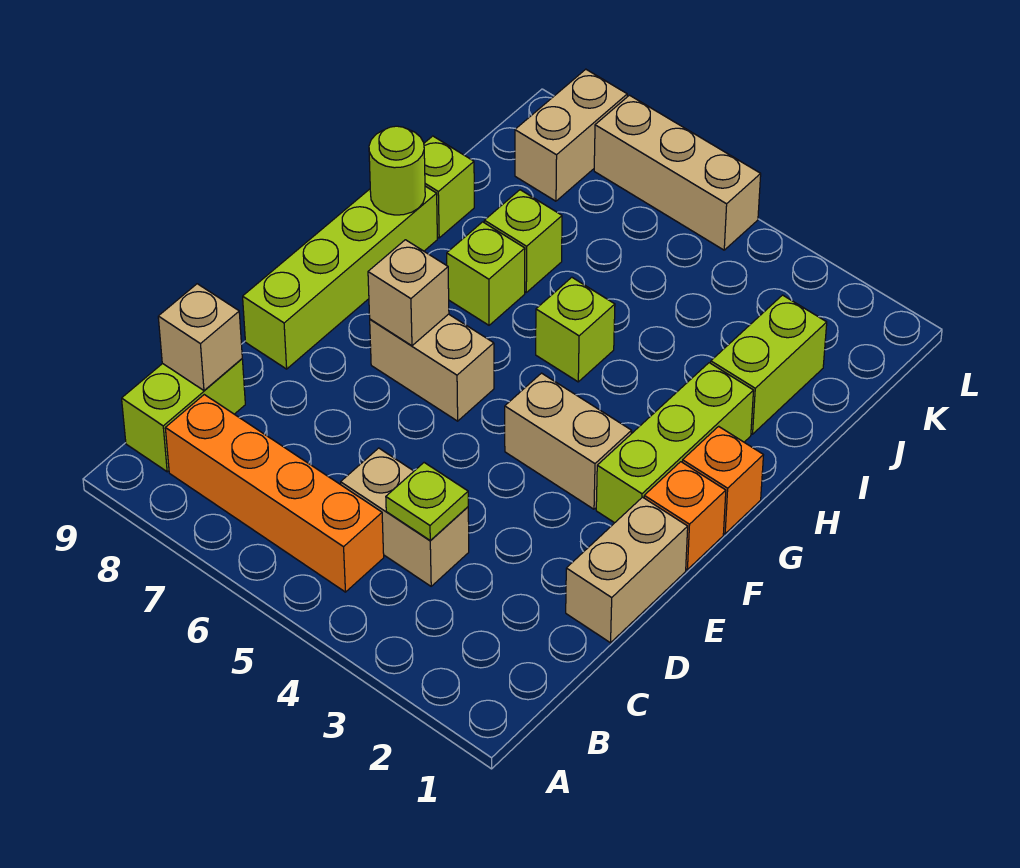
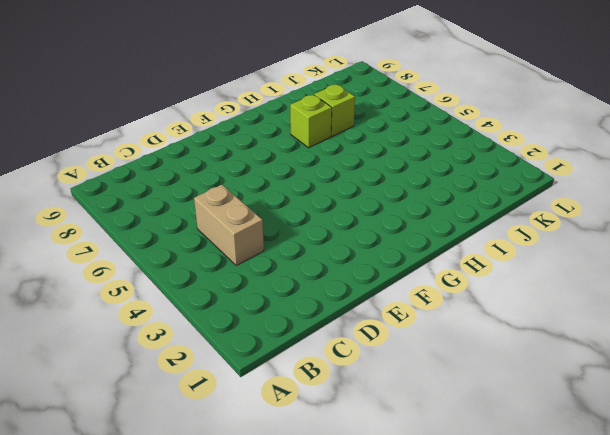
none -> orange 1x4 brick [165,395,384,592]
none -> lime 1x2 brick [122,359,245,472]
none -> tan 1x2 brick [566,497,688,643]

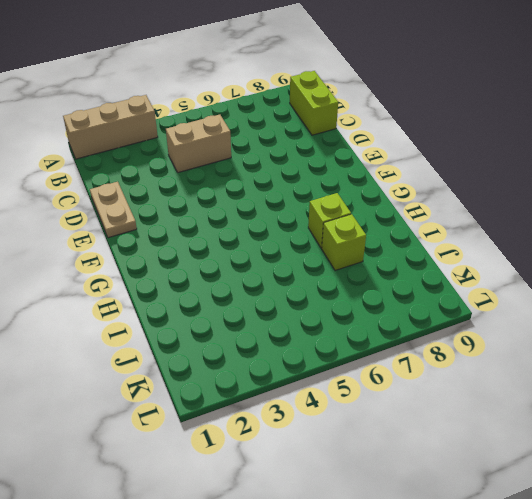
tan 1x3 brick [63,95,158,159] -> tan 1x3 brick moved to [594,95,761,250]
tan 1x2 plate [90,182,137,238] -> tan 1x2 brick [566,497,688,643]
none -> orange 1x4 brick [165,395,384,592]
none -> lime 1x4 brick [243,186,437,369]
none -> orange 1x1 brick [644,462,726,570]

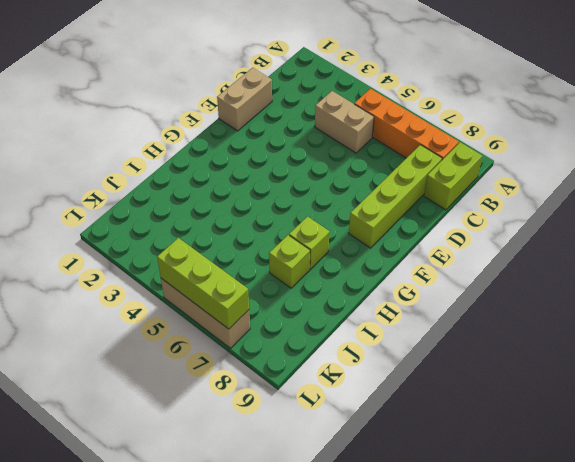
lime 1x4 brick [349,145,442,248] -> lime 1x4 brick moved to [243,186,437,369]
lime 1x3 brick [157,238,249,329] -> lime 1x3 brick turned to [596,363,754,523]
none -> orange 1x1 brick [644,462,726,570]
none -> tan 1x2 brick [505,373,632,509]
none -> tan 1x2 brick [370,314,494,421]

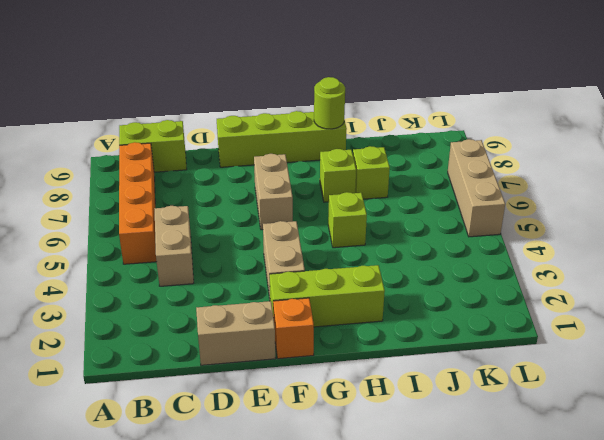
none -> orange 1x1 brick [682,426,763,534]
none -> lime 1x2 brick [711,295,827,434]
none -> lime 1x1 brick [424,136,474,238]

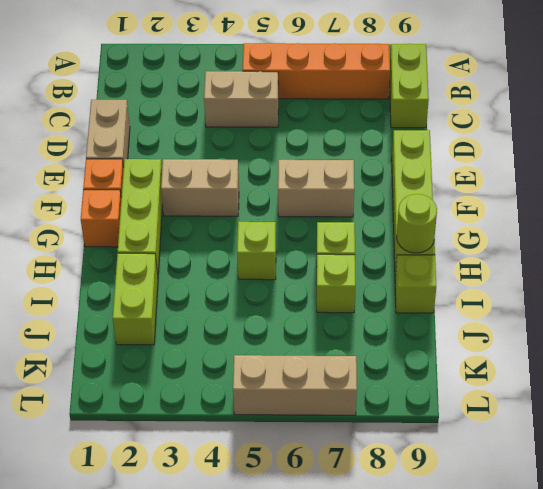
none -> tan 1x2 brick [515,69,627,201]
none -> lime 1x1 plate [386,463,468,541]
none -> tan 1x1 brick [158,284,242,390]

